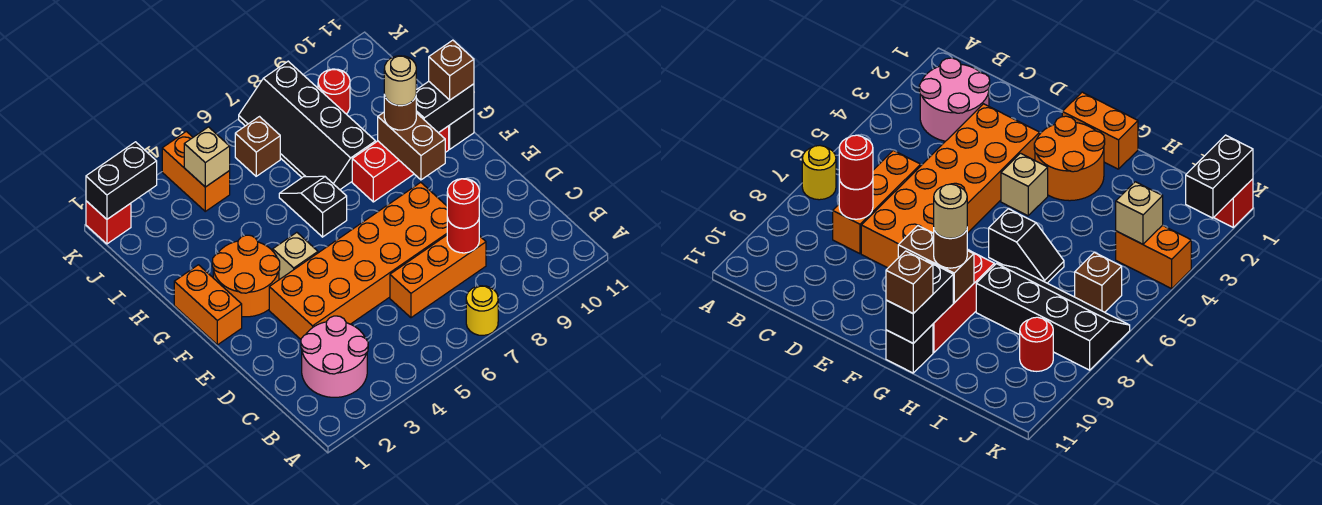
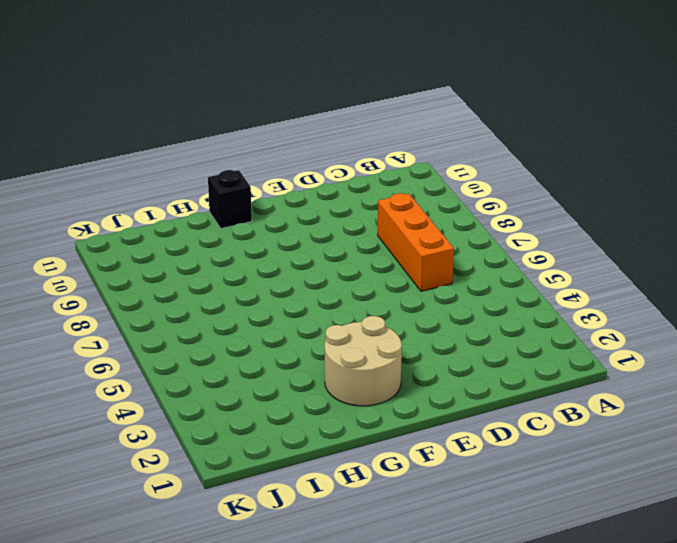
tan 2x2 round brick [325,316,402,406] -> orange 2x2 round brick [212,235,280,317]
none -> yellow 1x1 round brick [466,286,498,335]
none -> pink 2x2 round brick [301,316,368,397]
none -> orange 2x6 brick [269,182,447,339]

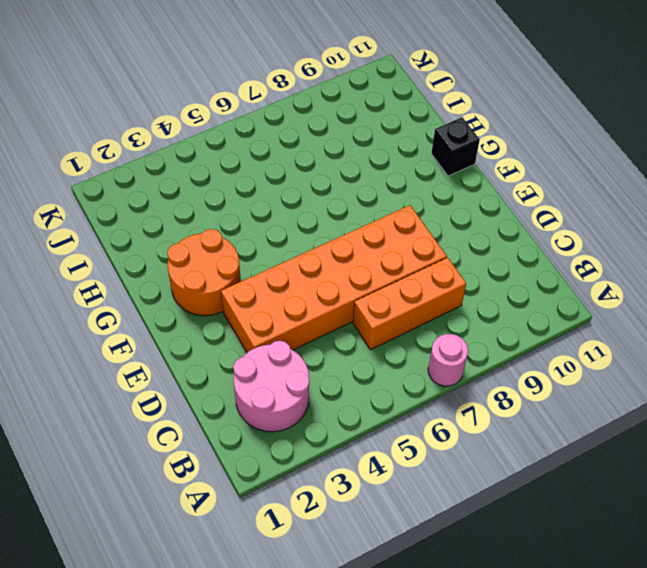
pink 1x1 round brick [428,334,468,386] -> yellow 1x1 round brick [466,286,498,335]
none -> orange 1x2 brick [174,265,242,345]
none -> tan 1x1 brick [273,232,318,279]
none -> black 1x2 slope [279,176,347,237]

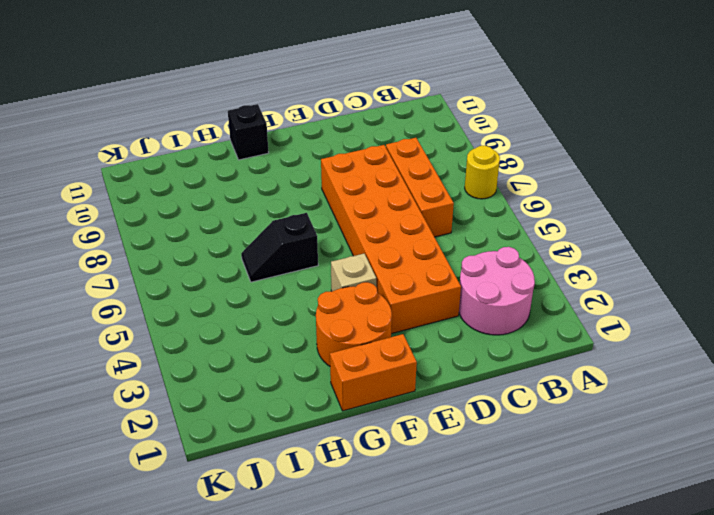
none -> red 1x3 brick [352,126,449,202]
none -> black 2x4 slope [239,61,376,190]
none -> orange 1x2 brick [162,131,230,211]

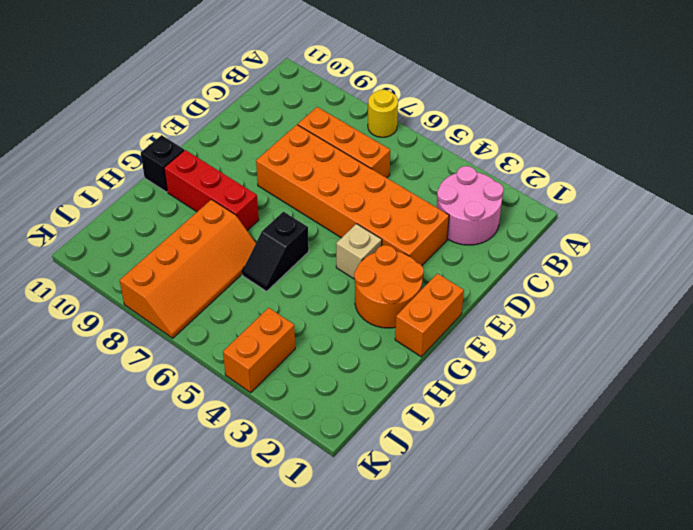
orange 2x4 slope [119,200,256,338] -> black 2x4 slope [239,61,376,190]
none -> brown 1x1 brick [235,117,280,176]
none -> red 1x1 round brick [318,69,350,114]
none -> red 1x1 brick [86,201,131,244]

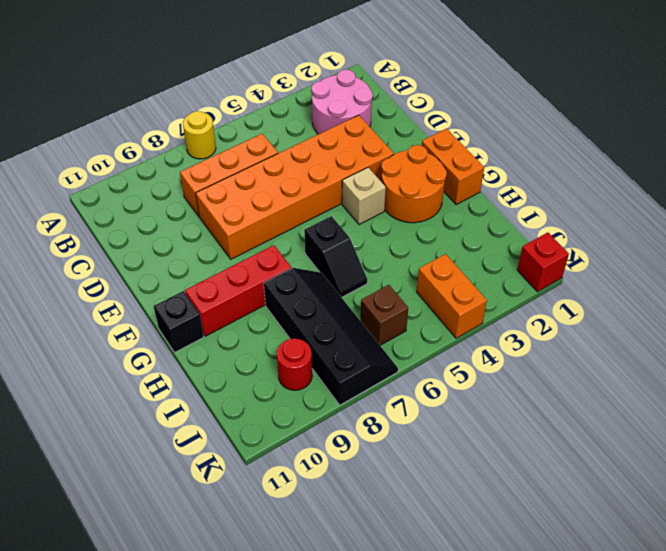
none -> red 1x1 round brick [447,218,479,253]
none -> brown 1x2 brick [378,112,445,180]
none -> black 1x2 brick [416,81,474,133]

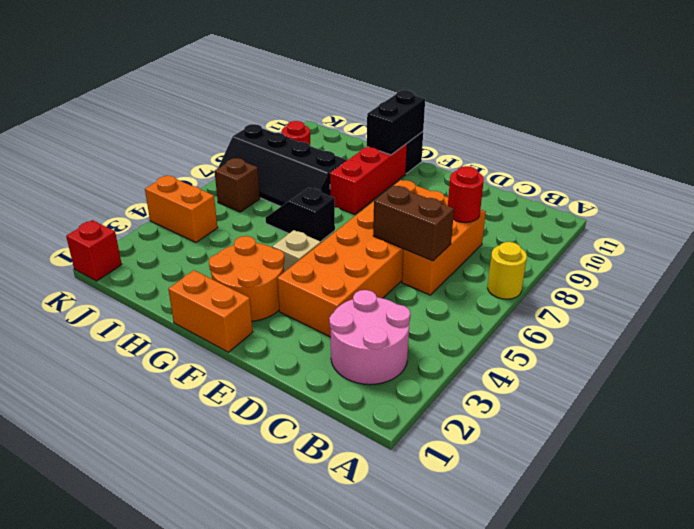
brown 1x2 brick [373,185,454,261] -> brown 1x2 brick moved to [378,112,445,180]
none -> tan 1x1 brick [184,127,230,187]
none -> black 1x2 brick [86,142,157,219]
none -> red 1x1 round brick [447,179,479,228]

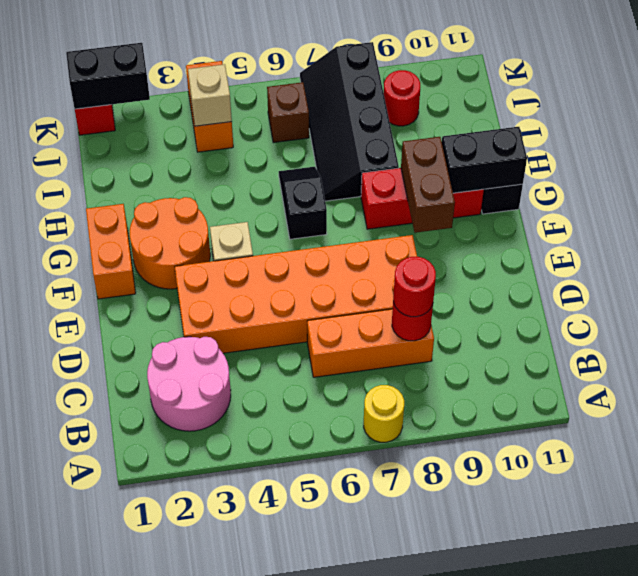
none -> brown 1x1 round brick [384,95,416,130]
none -> brown 1x1 brick [429,40,474,100]
none -> tan 1x1 round brick [384,56,416,105]

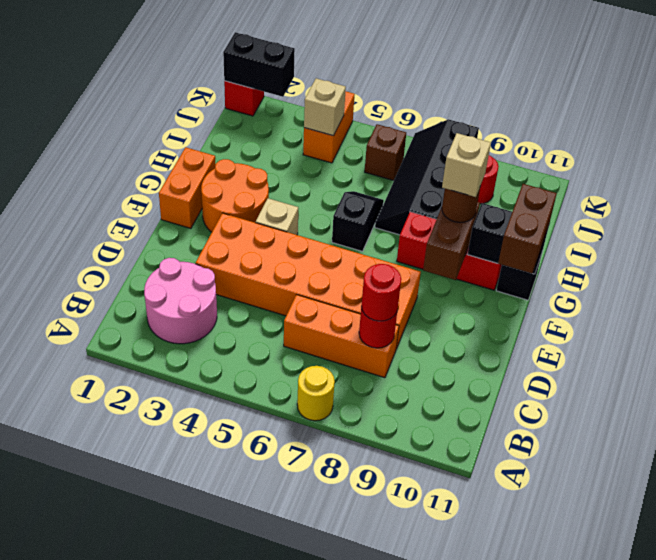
brown 1x2 brick [498,184,557,273] -> brown 1x1 brick [429,40,474,100]
tan 1x1 brick [442,133,491,197] -> tan 1x1 round brick [384,56,416,105]

